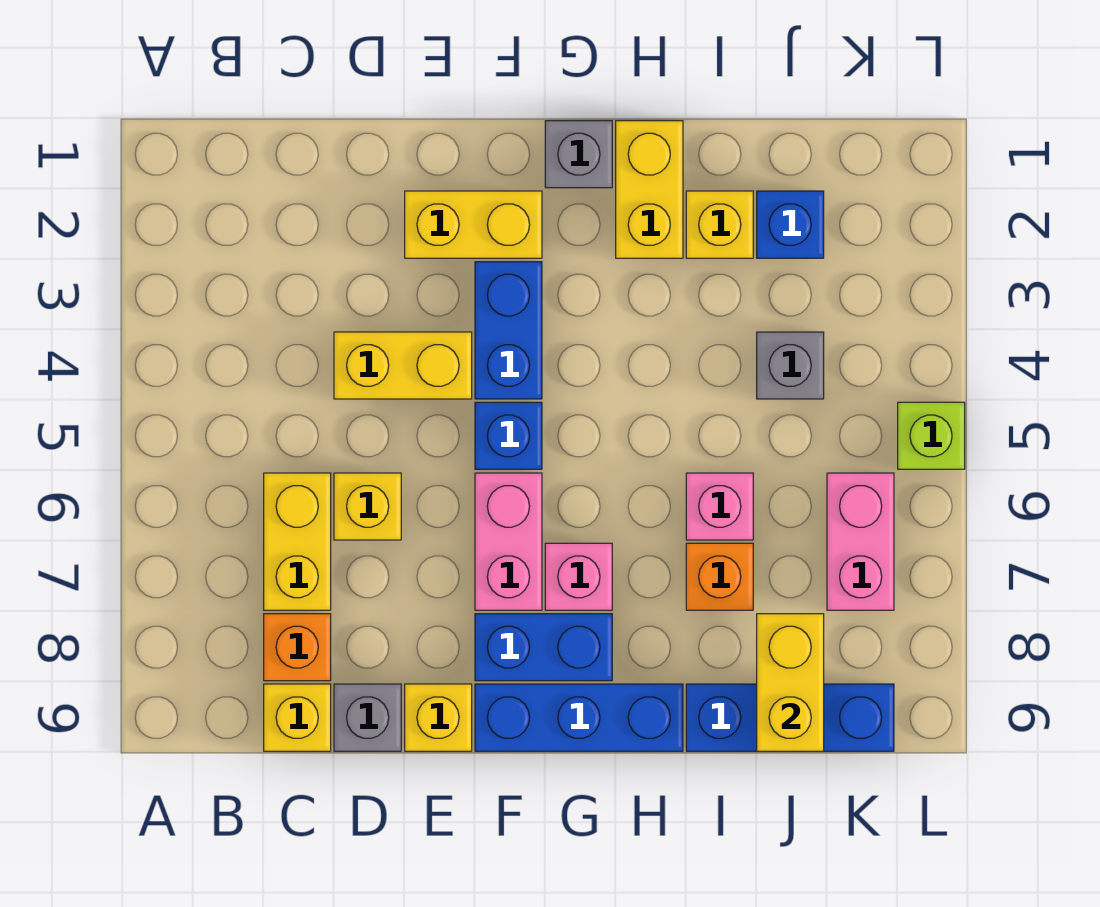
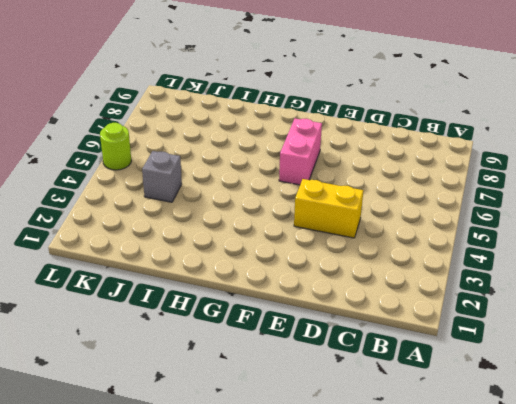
lime 1x1 round brick [100,123,131,170] -> lime 1x1 brick [898,402,965,469]
none -> yellow 1x2 brick [264,473,331,610]
none -> orange 1x1 brick [264,614,331,681]
none -> yellow 1x1 brick [264,684,331,751]

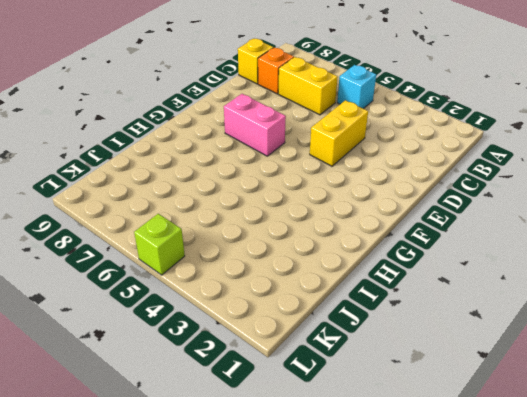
cyan 1x1 brick [337,65,376,109] -> none
none -> yellow 1x1 brick [334,473,401,540]
none -> grey 1x1 brick [334,684,401,751]
none -> yellow 1x2 brick [405,191,542,258]

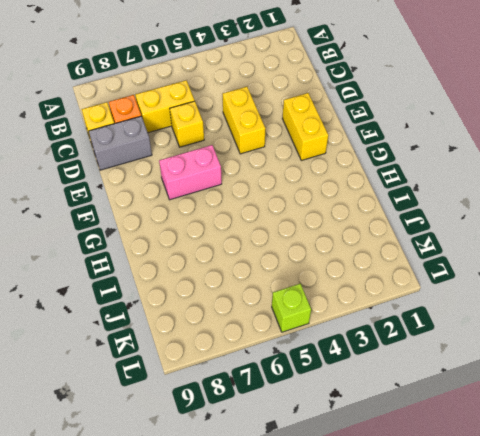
grey 1x2 brick [89,116,152,170] -> grey 1x1 brick [334,684,401,751]
none -> yellow 1x1 brick [405,684,472,751]
none -> blue 1x2 brick [475,262,542,399]
none -> blue 1x1 brick [475,402,542,469]

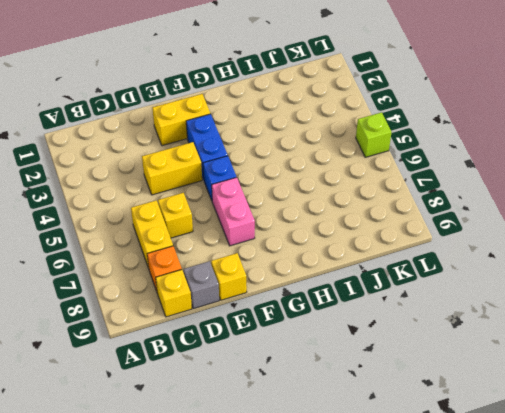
none -> blue 1x2 brick [475,614,612,681]
none -> blue 1x3 brick [475,684,683,751]
none -> grey 1x1 brick [545,121,612,188]

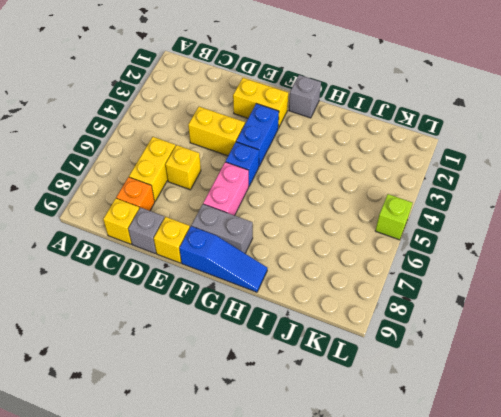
grey 1x2 brick [191,204,253,253] -> blue 1x2 brick [475,614,612,681]
blue 1x3 slope [179,226,267,292] -> blue 1x3 brick [475,684,683,751]
none -> pink 1x1 brick [545,543,612,610]
none -> yellow 1x2 brick [616,121,683,258]
none -> yellow 1x1 brick [686,191,753,258]

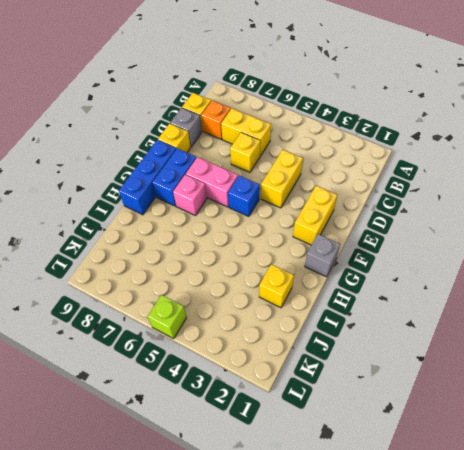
none -> blue 1x2 brick [475,262,542,399]
none -> yellow 1x2 brick [616,121,683,258]
none -> pink 1x1 brick [686,473,753,540]

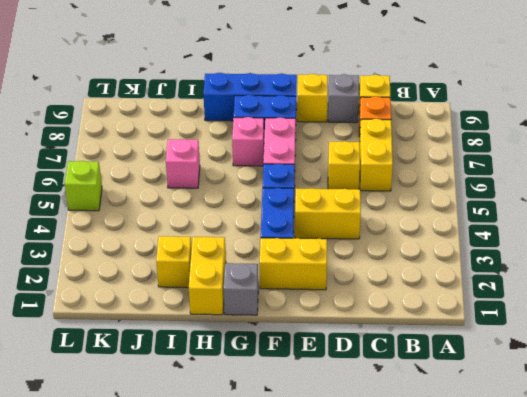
none -> orange 1x1 brick [686,543,753,610]
none -> blue 1x3 brick [686,684,894,751]
none -> blue 1x1 brick [757,191,824,258]

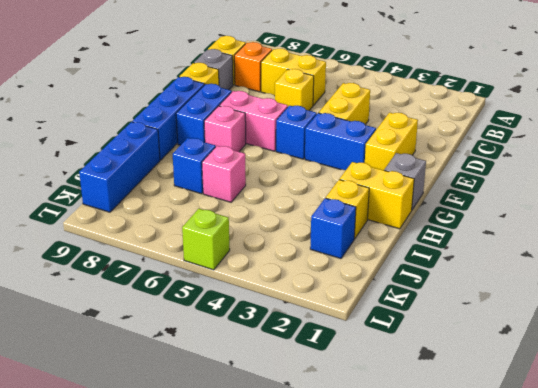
blue 1x1 brick [173,138,216,194] -> orange 1x1 brick [686,543,753,610]
none -> grey 1x1 brick [757,332,824,399]
none -> pink 1x2 brick [827,473,894,610]
none -> yellow 1x2 brick [757,614,824,751]

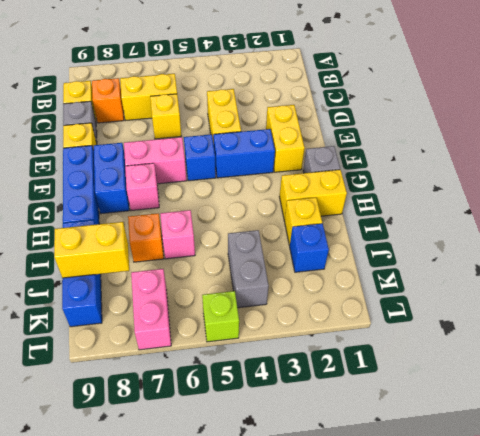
grey 1x2 brick [228,230,269,308] -> grey 1x1 brick [757,332,824,399]
pink 1x2 brick [131,269,171,350] -> pink 1x2 brick turned to [827,473,894,610]

